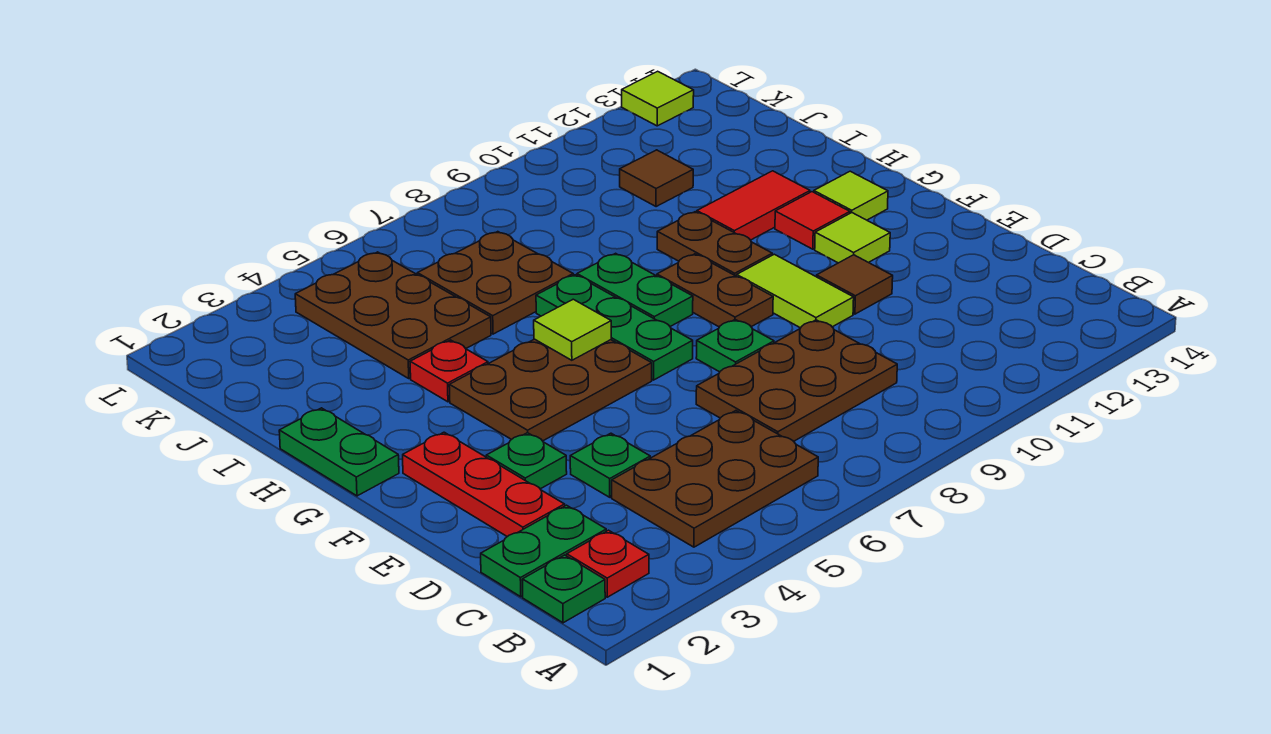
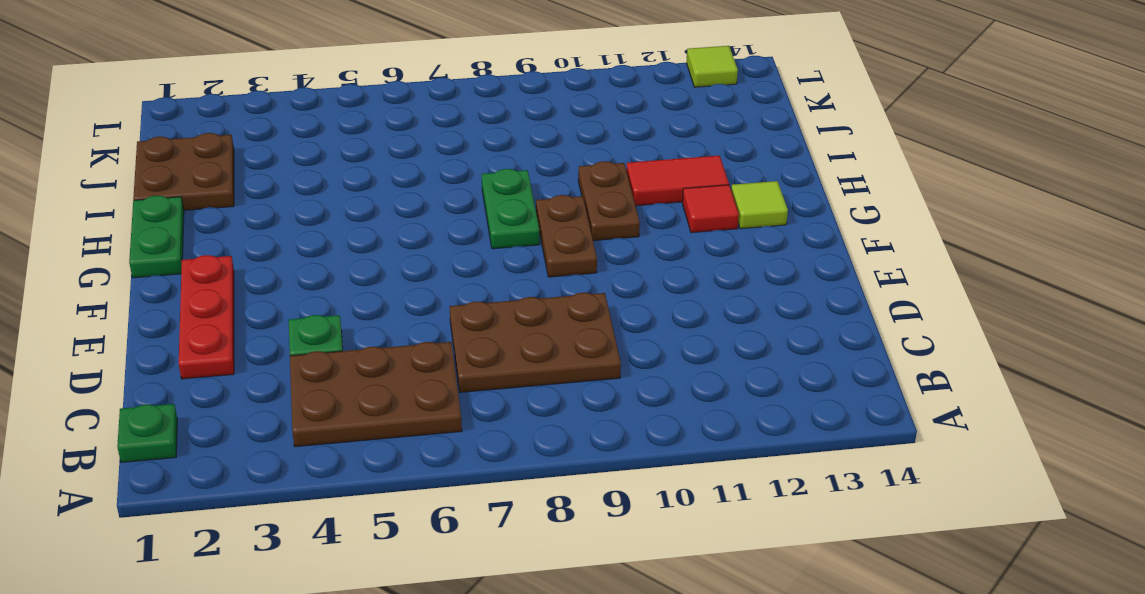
brown 2x2 plate [133,133,234,210] -> brown 2x2 plate moved to [417,232,573,334]
none -> red 1x1 plate [567,530,649,597]
none -> green 1x2 plate [481,505,606,597]
none -> green 1x1 plate [486,433,567,489]

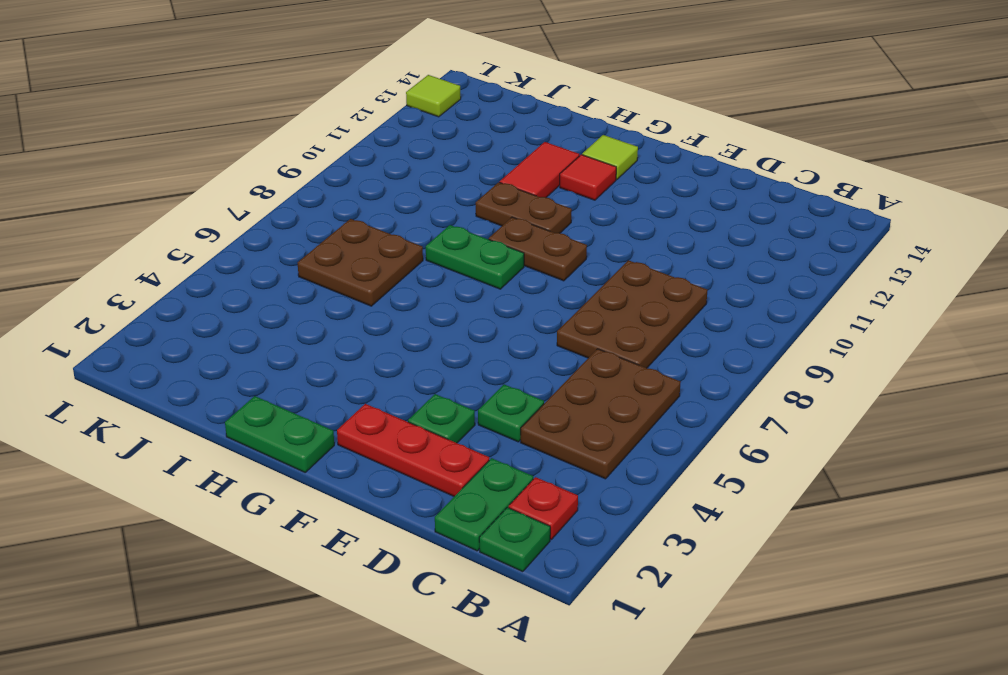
none -> green 1x1 plate [696,320,774,372]
none -> lime 1x2 tile [737,254,854,328]
none -> brown 1x1 tile [817,255,893,314]

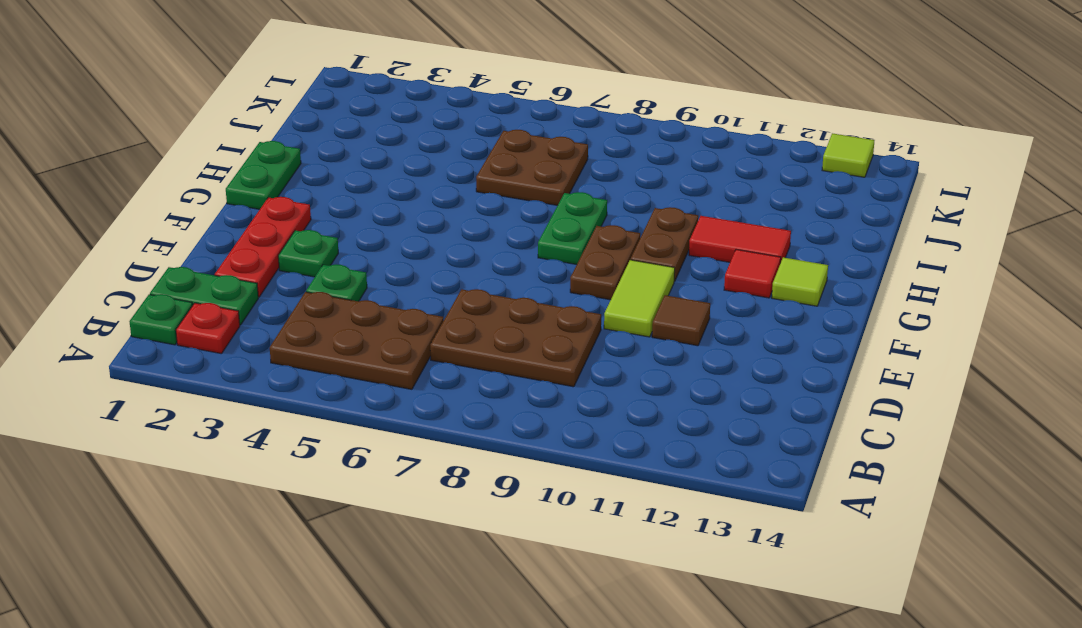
none -> green 1x1 plate [696,320,774,372]
none -> brown 2x3 plate [449,339,652,441]
none -> green 1x3 plate [536,275,693,380]

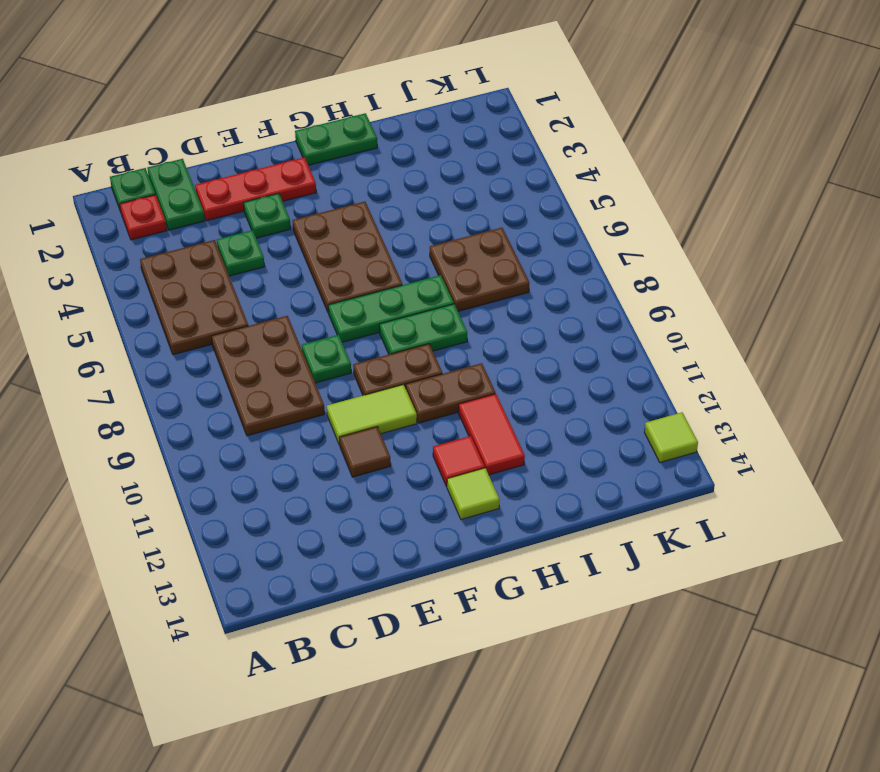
none -> lime 1x1 tile [815,213,890,263]
none -> red 1x1 plate [410,340,488,402]
none -> brown 2x3 plate [295,252,491,378]

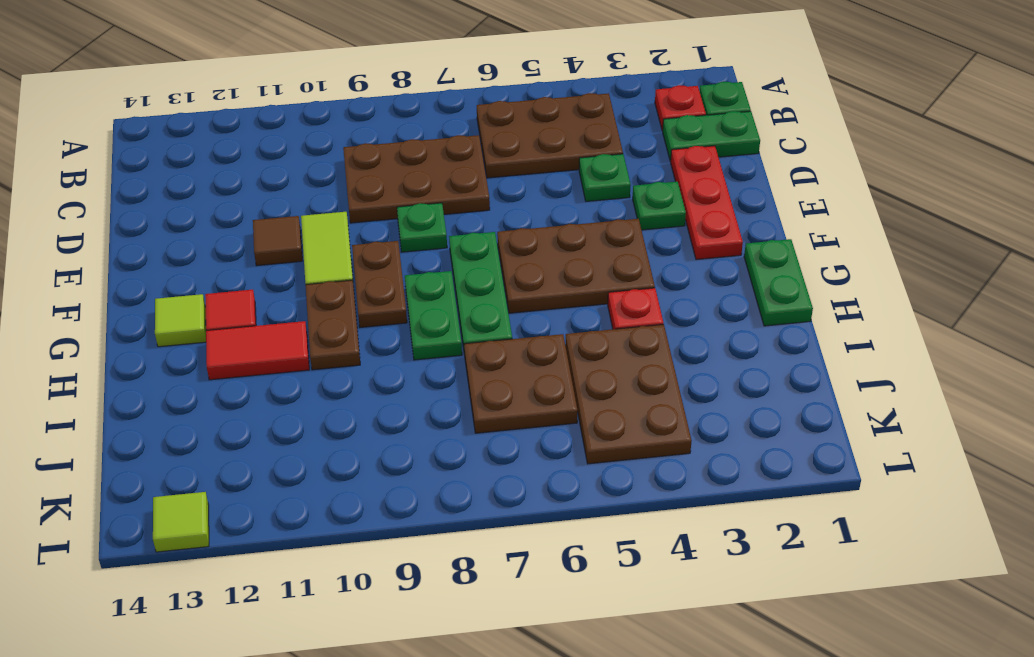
none -> lime 1x1 tile [815,213,890,263]
none -> brown 1x1 tile [620,150,693,207]
none -> lime 1x1 tile [534,299,611,360]

